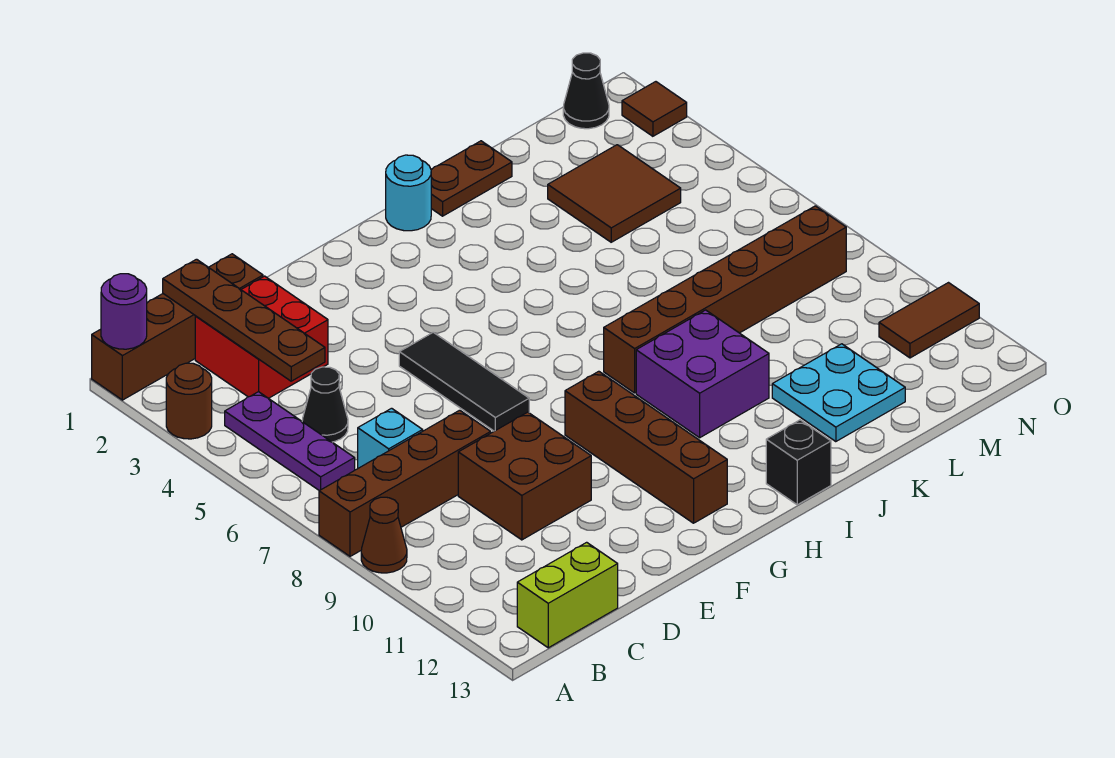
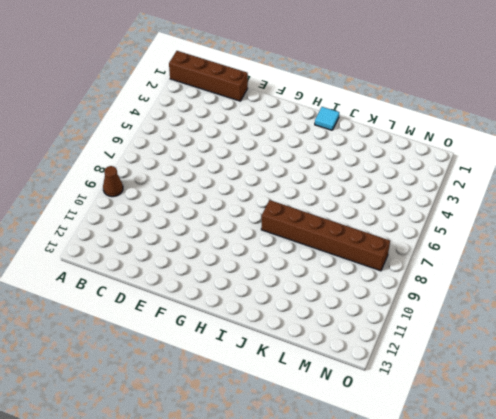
cyan 1x1 tile [315,107,339,130] -> cyan 1x1 round brick [386,155,431,231]
none -> brown 1x1 round brick [166,363,212,439]
none -> brown 1x4 brick [319,410,491,556]
none -> purple 1x3 plate [225,392,355,491]

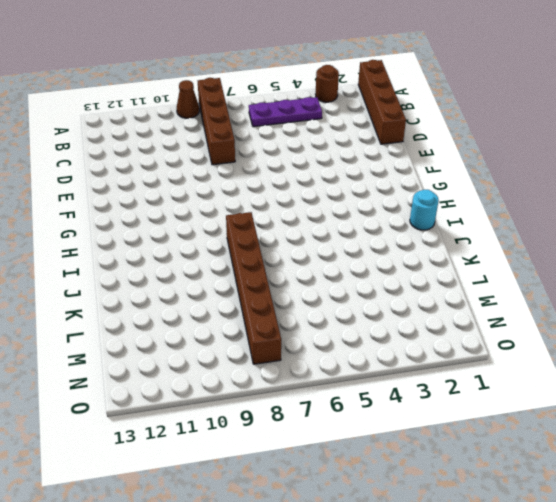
none -> lime 1x2 brick [517,542,618,648]
none -> red 2x2 brick [195,276,328,398]
none -> black 1x1 cone [302,367,348,442]

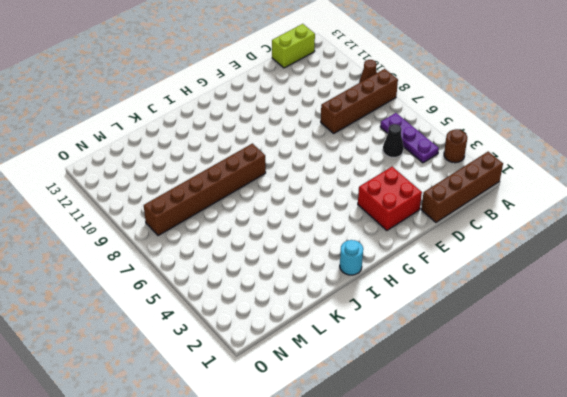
red 2x2 brick [358,167,422,230] -> red 2x2 brick moved to [195,276,328,398]
none -> cyan 1x1 brick [358,408,423,468]
none -> brown 2x2 brick [458,412,591,540]
none -> black 1x3 tile [399,332,529,431]

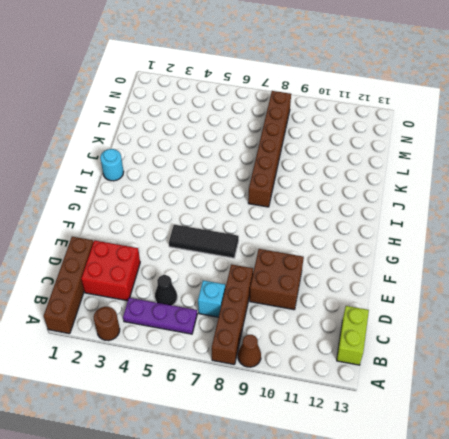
none -> brown 1x4 brick [565,371,727,523]
none -> purple 2x2 brick [636,310,769,438]
none -> black 1x1 brick [766,420,831,505]

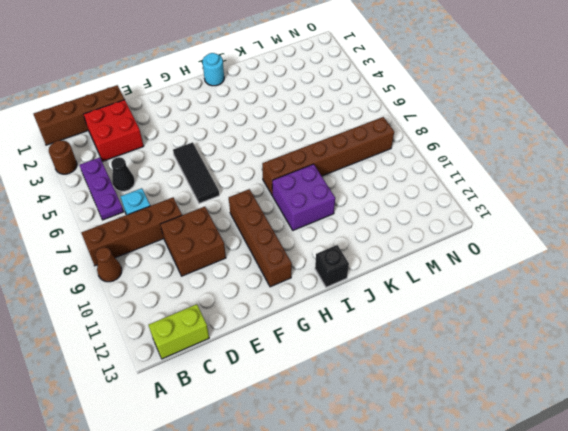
none -> brown 1x2 plate [431,141,512,216]
none -> cyan 2x2 plate [772,344,905,442]
none -> brown 2x2 tile [548,145,681,242]

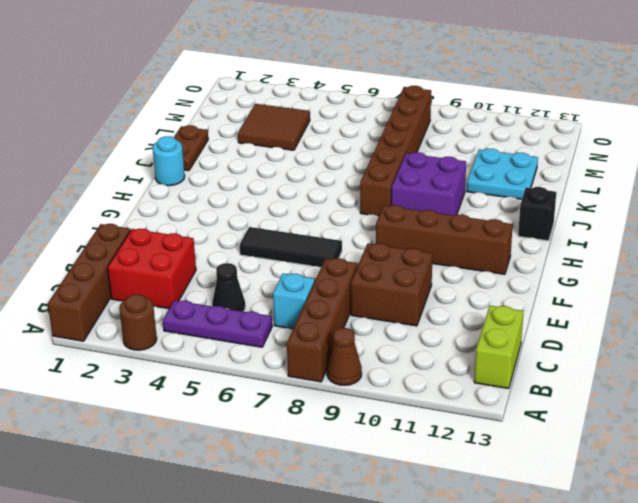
none -> black 1x1 cone [563,53,609,129]
none -> brown 1x2 tile [879,283,979,358]
none -> brown 1x1 tile [622,82,687,136]

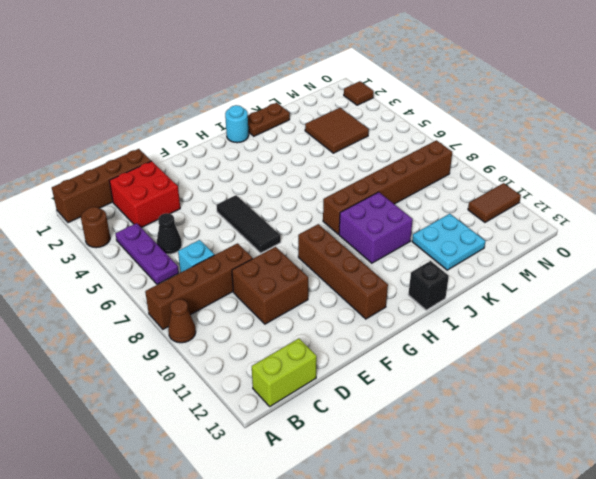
none -> black 1x1 cone [563,53,609,129]
none -> purple 1x1 round brick [101,274,147,349]
none -> brown 1x4 plate [163,259,325,381]

